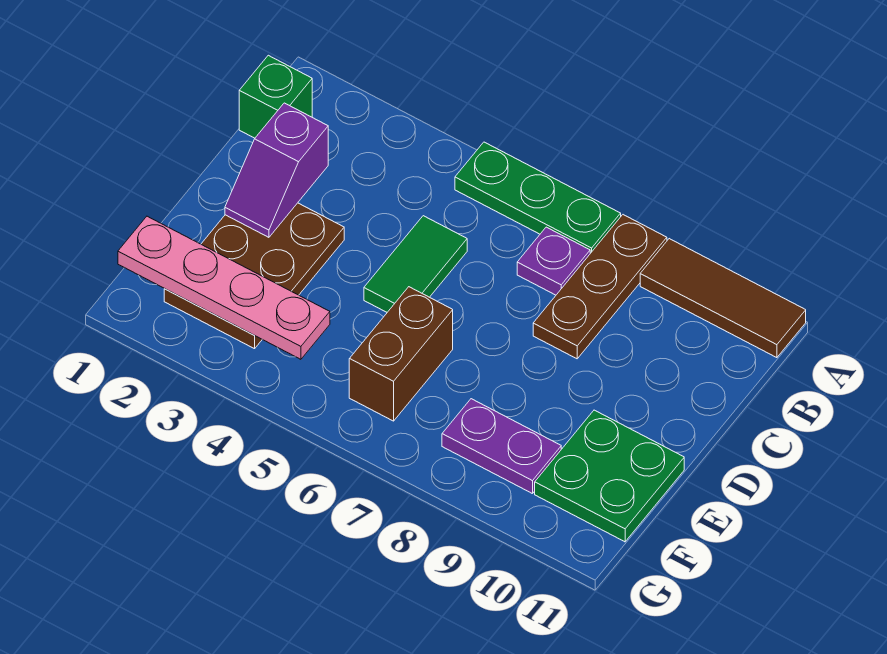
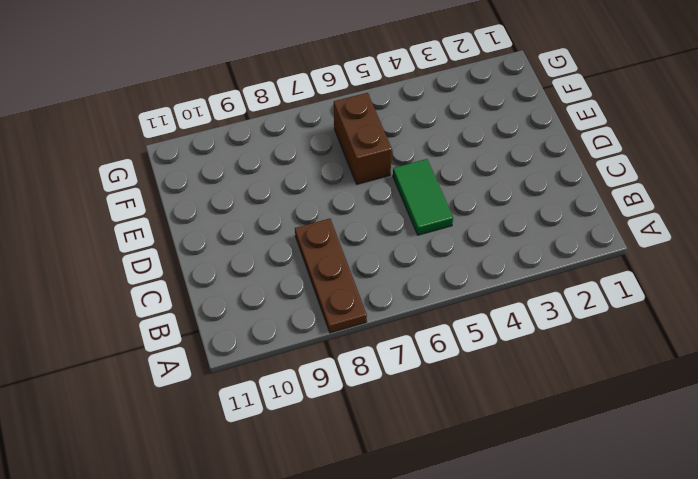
none -> green 1x3 plate [455,142,621,253]
none -> brown 1x3 tile [640,239,806,358]
none -> green 1x1 brick [239,55,312,138]

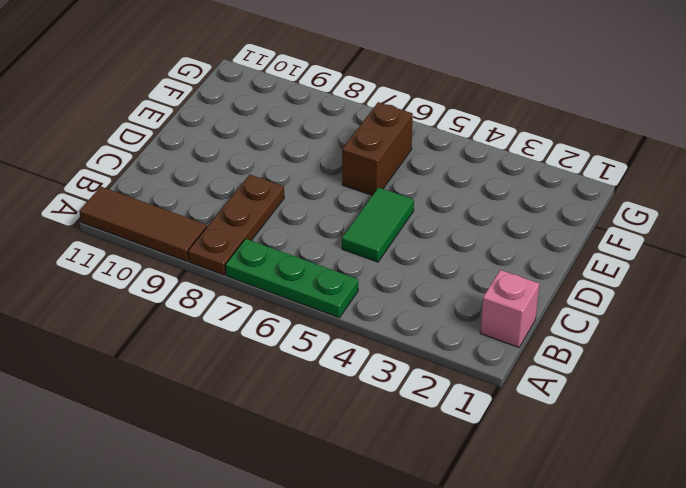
pink 1x1 brick [480,270,539,347] -> green 1x1 brick [239,55,312,138]
none -> purple 1x1 plate [517,227,590,295]
none -> brown 2x3 plate [164,203,344,349]
none -> green 2x2 plate [535,410,684,542]

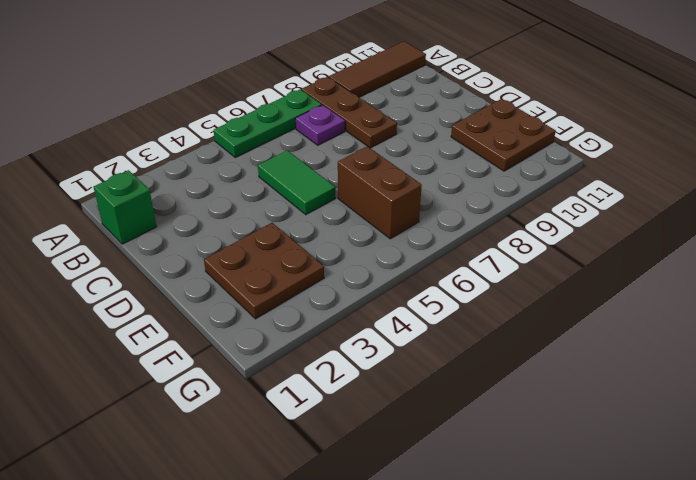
brown 2x2 plate [204,223,324,319] -> brown 2x3 plate [164,203,344,349]
brown 2x2 plate [451,99,555,171] -> green 2x2 plate [535,410,684,542]
none -> purple 1x2 plate [442,399,561,494]
none -> purple 1x2 slope [225,103,328,237]
none -> pink 1x4 plate [118,216,330,359]

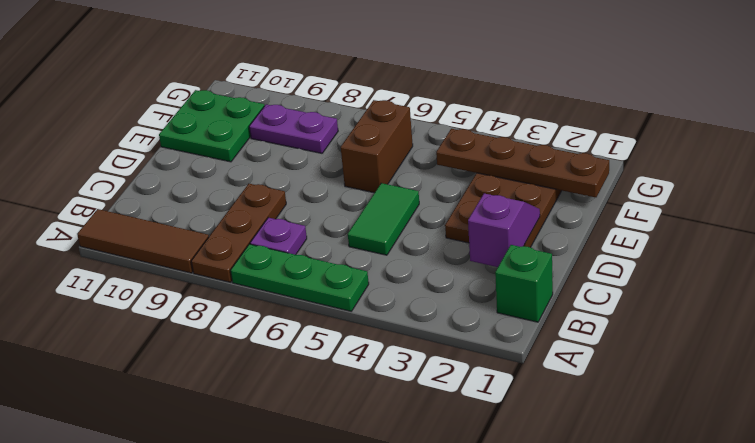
brown 1x4 plate [436,129,609,197] -> pink 1x4 plate [118,216,330,359]

